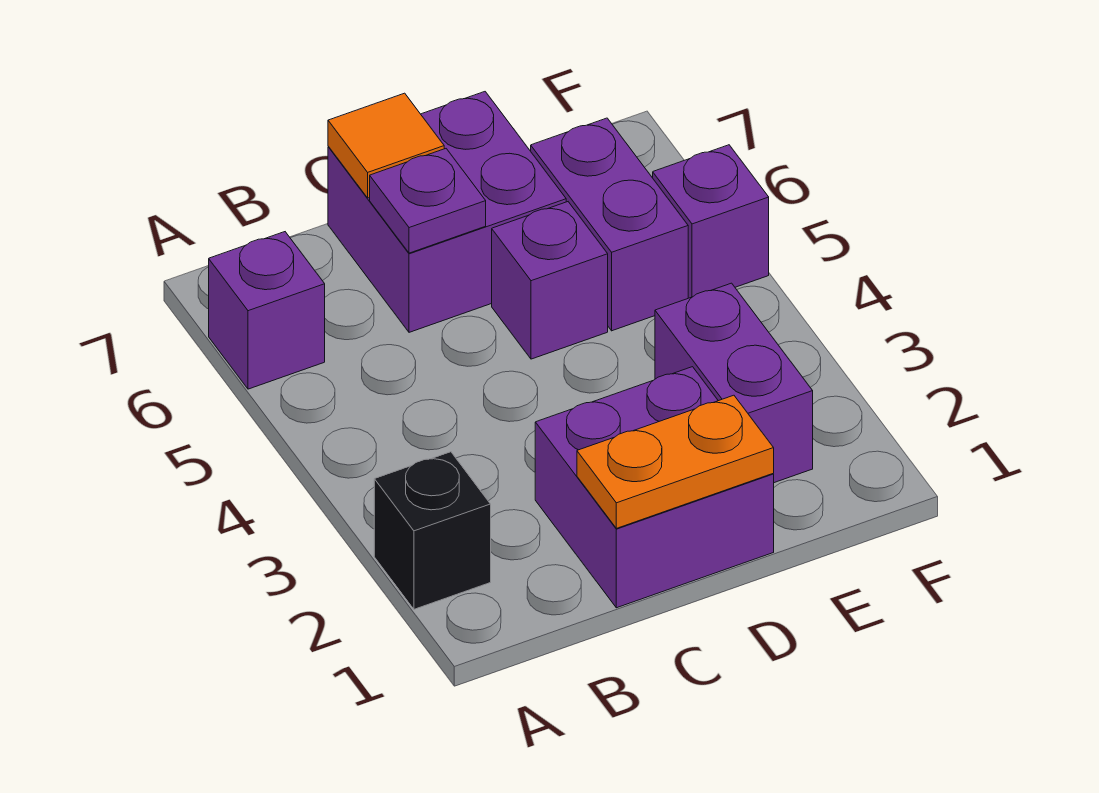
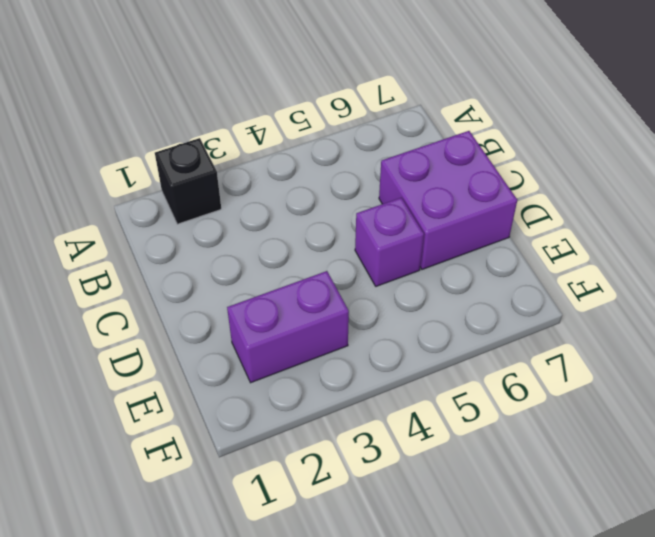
none -> purple 1x1 brick [209,232,325,389]
none -> purple 2x2 brick [535,367,774,608]

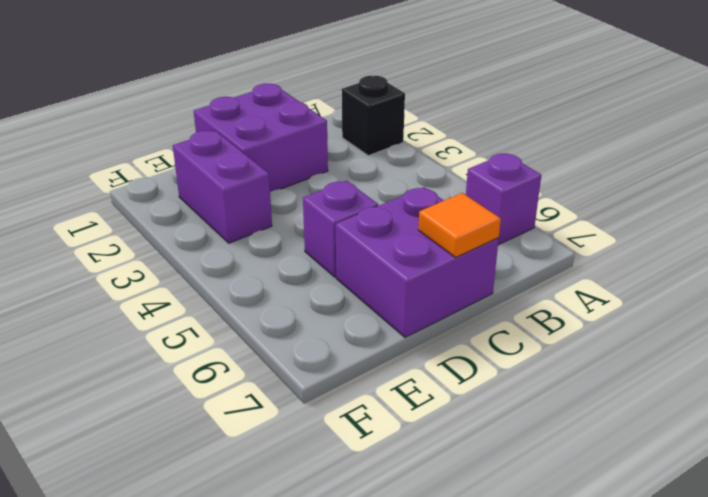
none -> purple 1x2 brick [531,118,688,331]
none -> purple 1x1 brick [653,145,769,298]

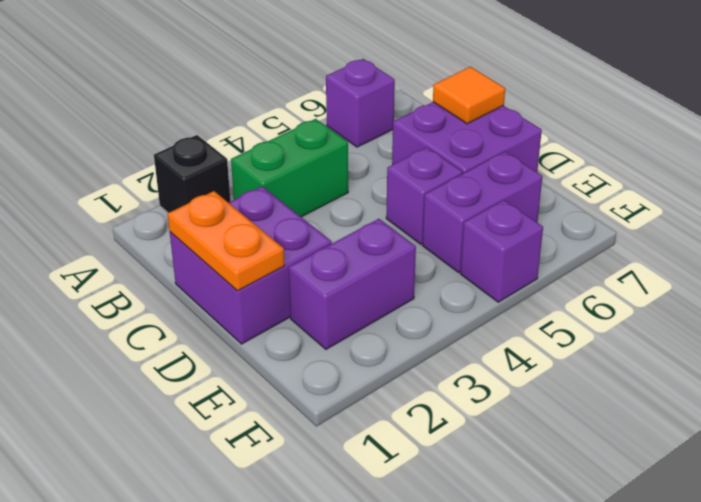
green 1x2 brick [231,119,348,217] -> none
none -> purple 1x1 plate [370,149,486,253]

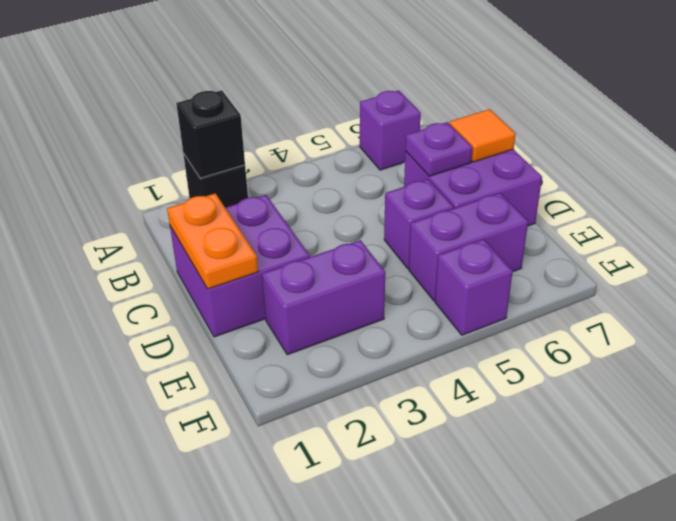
black 1x1 brick [176,91,245,178] -> none

